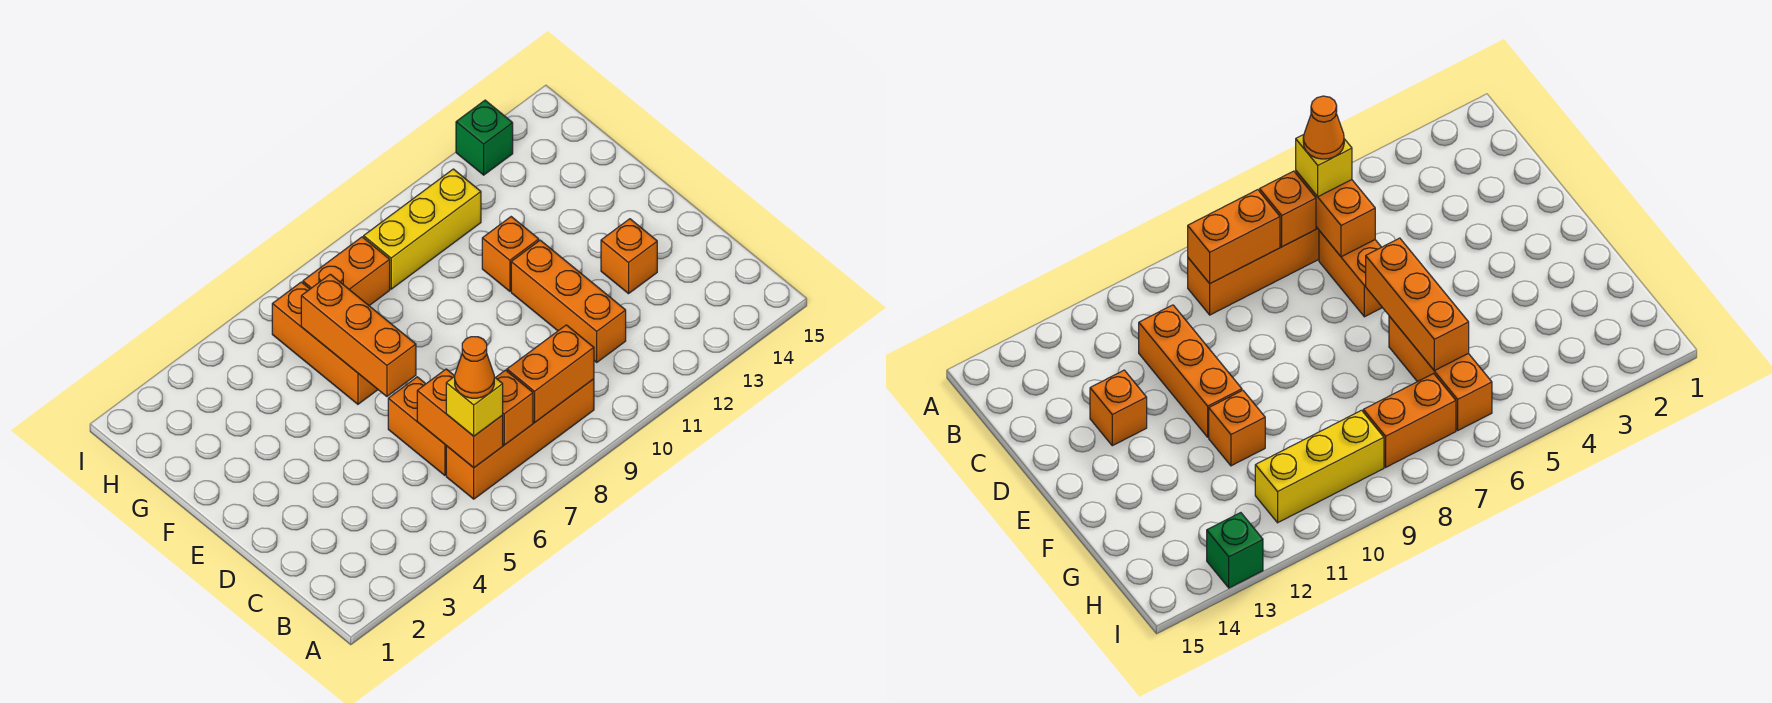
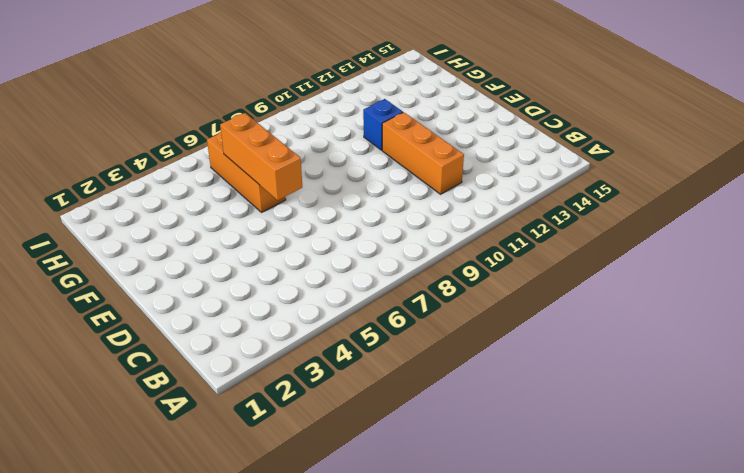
blue 1x1 brick [363,99,403,150] -> orange 1x1 brick [482,217,539,291]
none -> orange 1x4 brick [446,379,594,499]
none -> orange 1x2 brick [388,377,446,475]
none -> orange 1x1 brick [601,219,657,294]

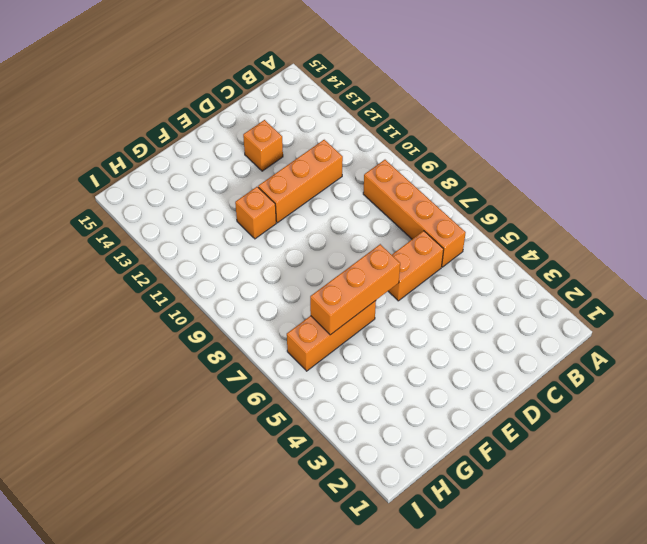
none -> orange 1x2 brick [303,237,390,306]
none -> yellow 1x3 brick [364,169,481,289]
none -> green 1x1 brick [456,100,513,175]

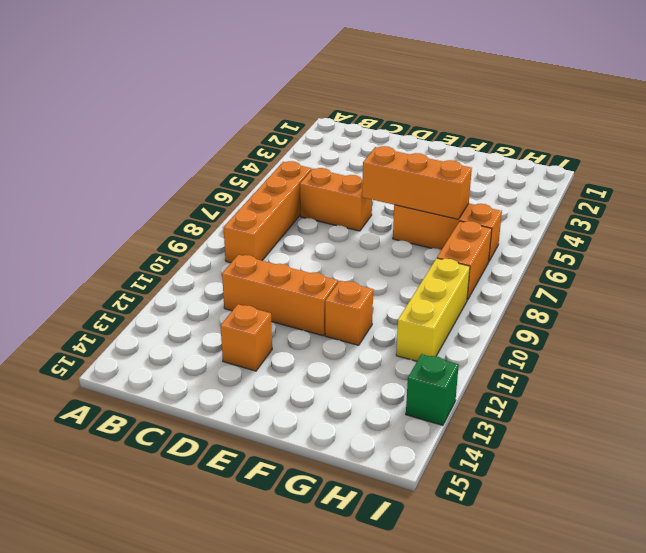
none -> orange 1x2 brick [417,369,503,468]
none -> orange 1x1 brick [495,370,533,445]
none -> orange 1x2 brick [507,325,594,423]

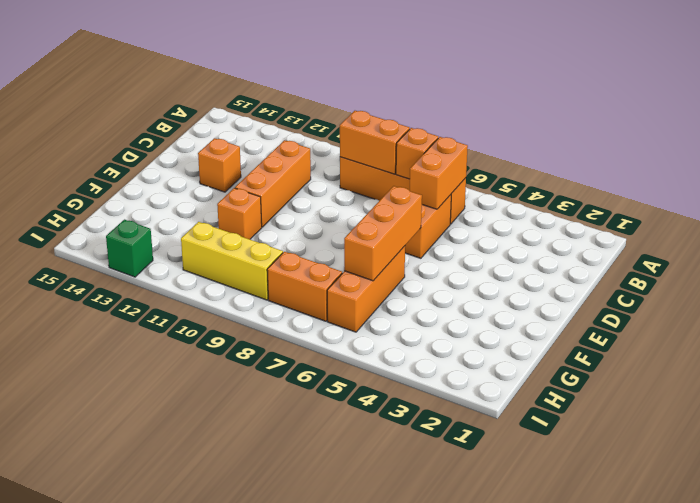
none -> yellow 1x1 brick [446,376,503,436]
none -> orange 1x1 cone [455,337,494,398]

